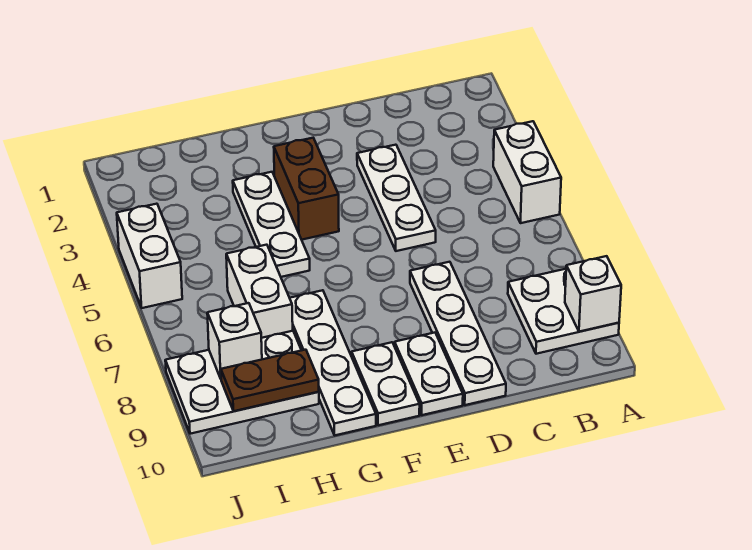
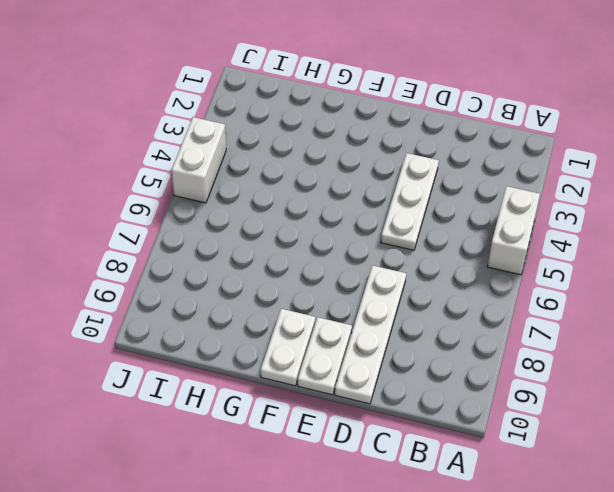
none -> white 2x2 plate [508,269,619,354]
none -> brown 1x2 brick [274,138,339,240]
none -> white 1x3 plate [233,172,310,277]

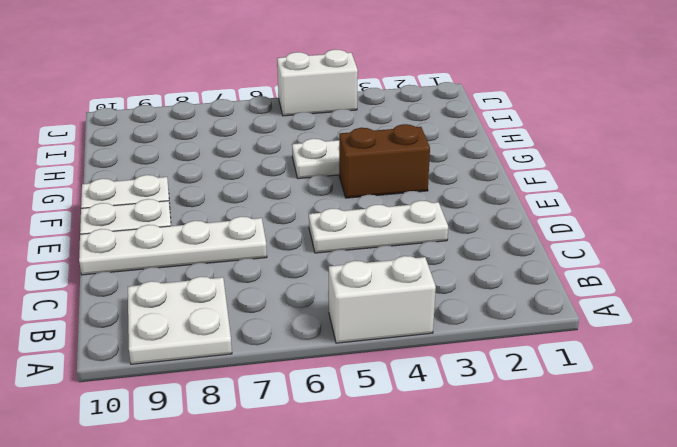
none -> white 1x4 plate [290,290,376,435]
none -> white 1x2 brick [226,245,293,338]
none -> white 2x3 plate [165,331,319,434]

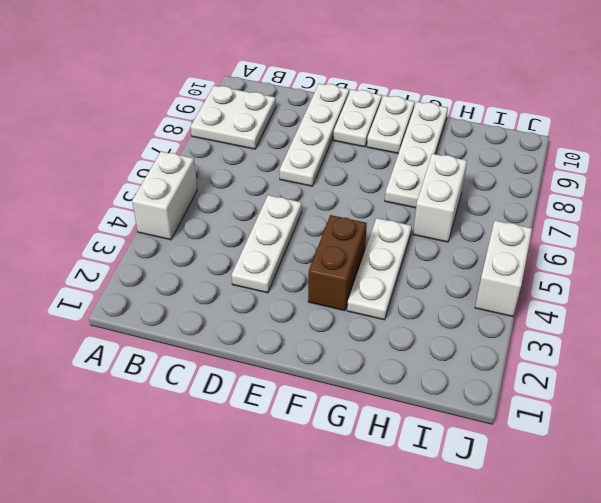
none -> white 2x3 plate [165,331,319,434]
none -> white 1x1 brick [565,256,621,332]
none -> brown 1x2 plate [221,350,319,411]

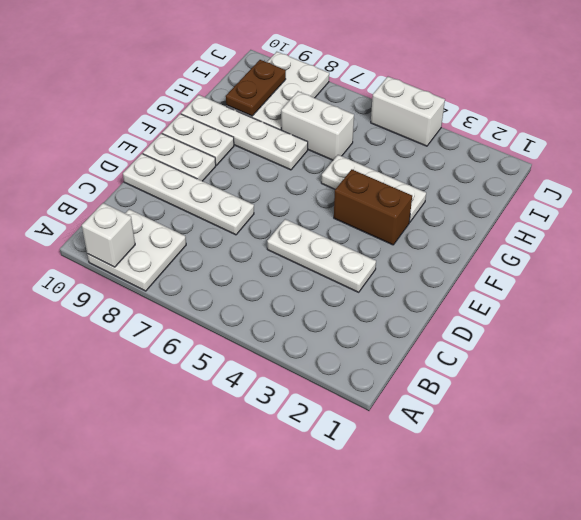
none -> white 1x2 brick [493,121,561,223]
none -> white 1x1 brick [207,303,262,378]

